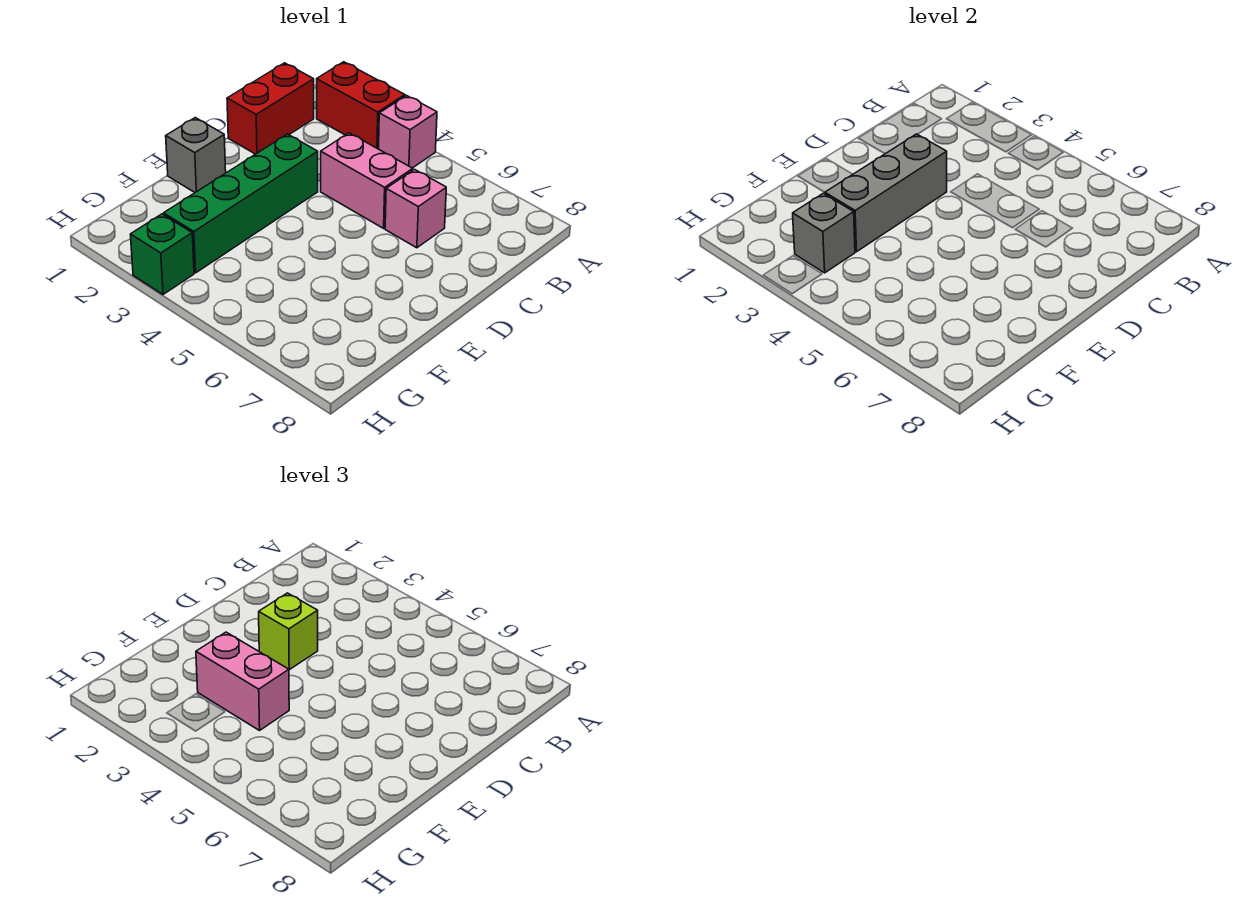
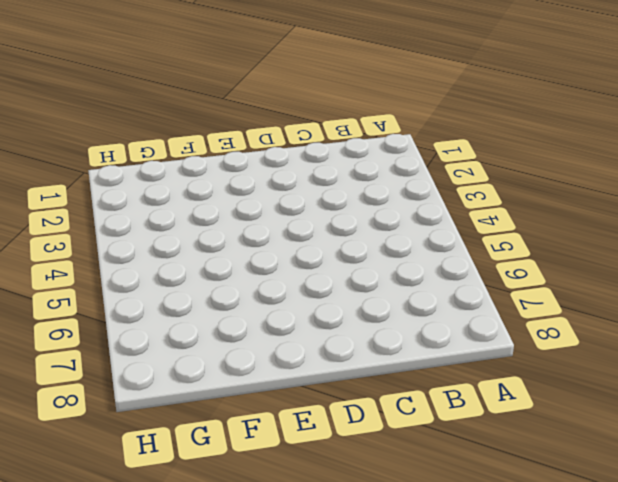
none -> red 1x2 brick [317,62,405,149]
none -> pink 1x1 brick [379,96,437,168]
none -> red 1x2 brick [227,63,314,154]

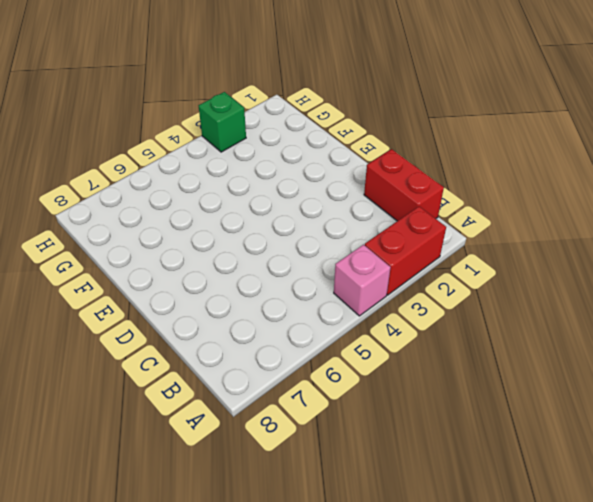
none -> pink 1x2 brick [321,133,413,228]
none -> pink 1x1 brick [385,169,446,248]
none -> green 1x4 brick [164,134,318,273]

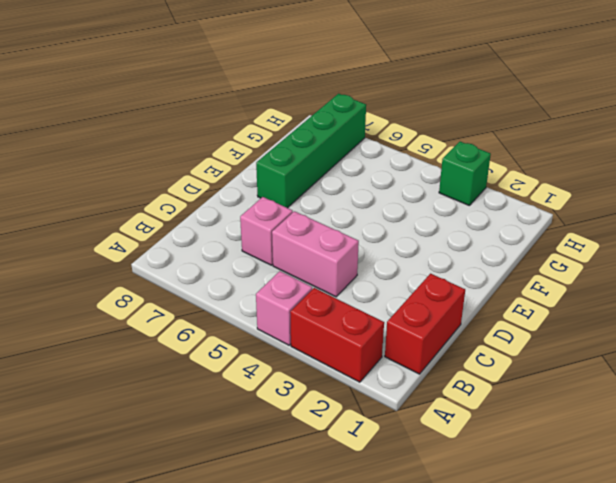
green 1x4 brick [256,94,366,208] -> green 1x4 brick moved to [164,134,318,273]
none -> grey 1x1 brick [166,118,226,192]
none -> grey 1x3 brick [825,134,947,252]
none -> grey 1x1 brick [793,193,855,273]

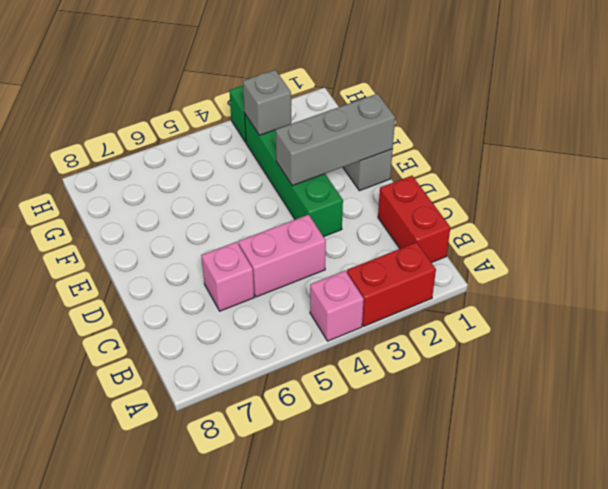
grey 1x3 brick [276,94,395,186] -> grey 1x3 brick turned to [825,134,947,252]
none -> lime 1x1 brick [259,593,318,670]
none -> pink 1x2 brick [196,632,289,730]

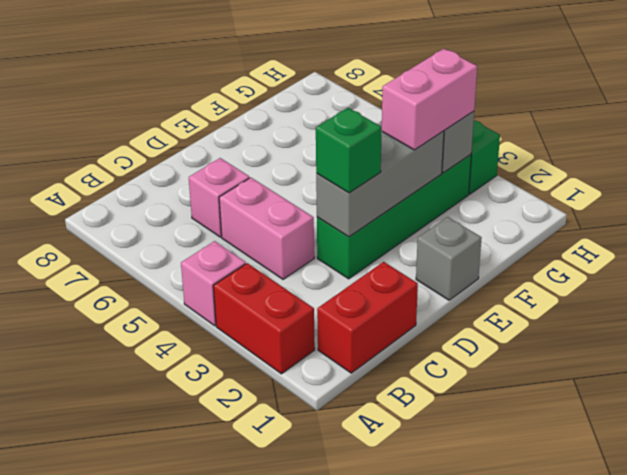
green 1x1 brick [316,108,382,193] -> lime 1x1 brick [259,593,318,670]
pink 1x2 brick [382,49,477,150] -> pink 1x2 brick turned to [196,632,289,730]

